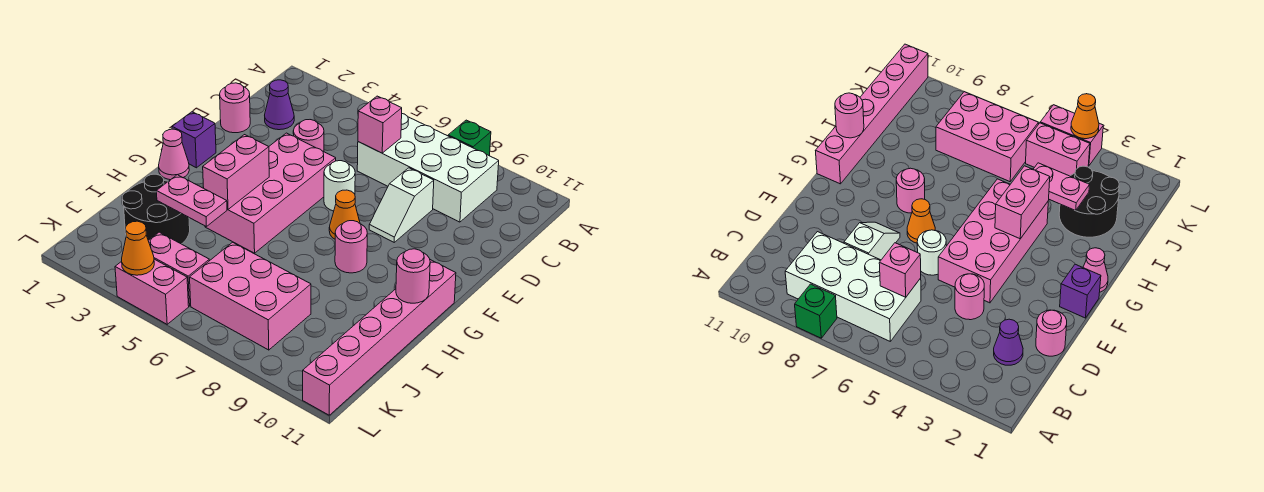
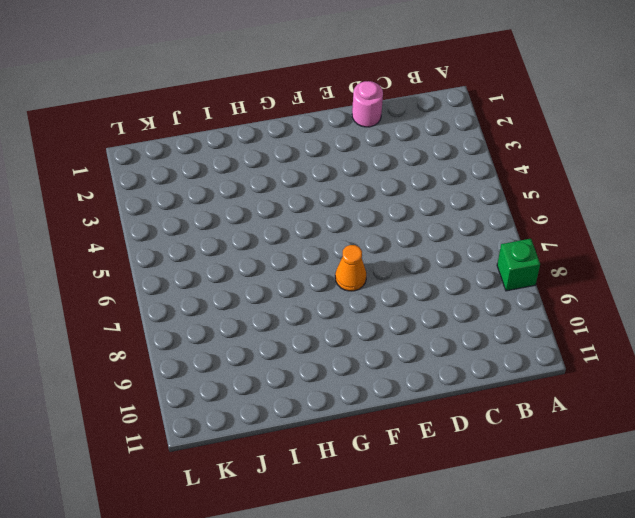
none -> white 2x4 brick [357,114,499,222]
none -> purple 1x1 cone [265,80,294,130]
none -> pink 1x1 round brick [293,120,324,152]

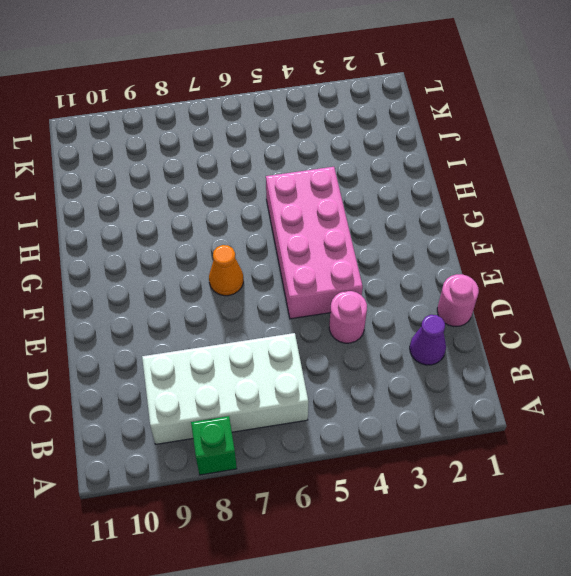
none -> white 1x2 slope [369,168,434,242]
none -> white 1x1 round brick [324,161,355,211]
none -> purple 1x1 brick [172,112,216,168]

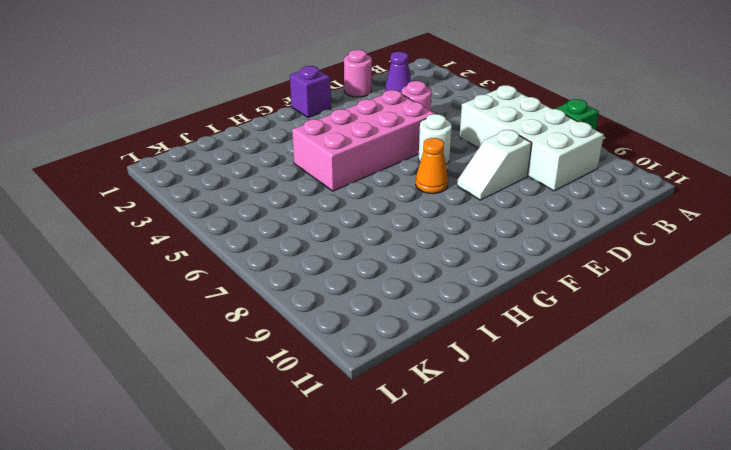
none -> pink 1x1 cone [159,129,189,180]
none -> pink 1x1 round brick [335,221,367,273]
none -> pink 1x6 brick [303,260,456,415]

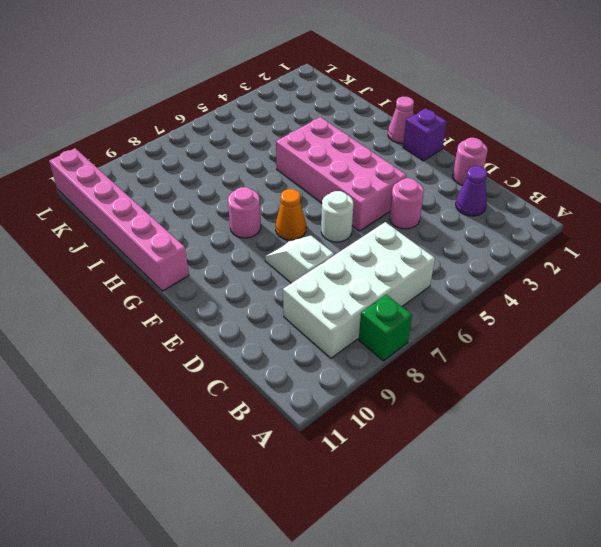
none -> black 2x2 round brick [122,174,190,244]
none -> pink 2x3 brick [190,242,311,350]
none -> pink 1x2 brick [148,232,209,306]

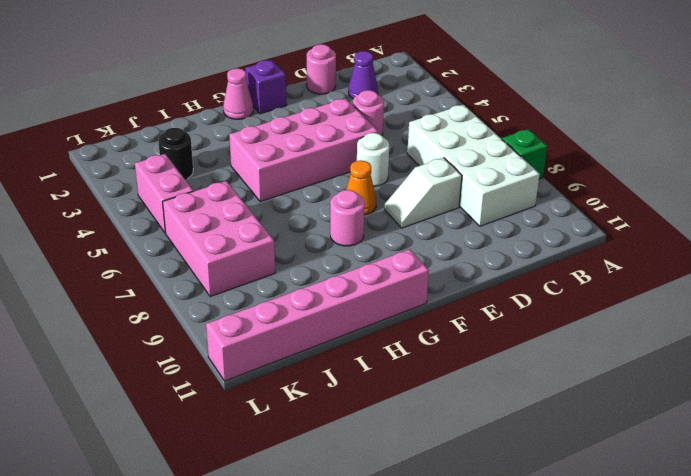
black 1x1 round brick [158,128,193,179] -> black 2x2 round brick [122,174,190,244]
none -> pink 1x2 brick [115,259,189,324]
none -> pink 1x1 brick [358,96,402,153]
none -> pink 1x2 brick [203,135,269,209]

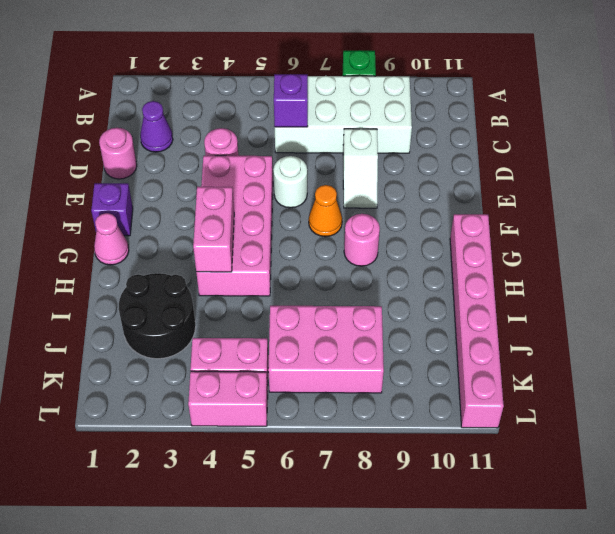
purple 1x1 brick [274,74,308,127] -> pink 1x1 brick [358,96,402,153]
none -> pink 1x1 round brick [396,249,430,303]
none -> pink 1x2 plate [156,175,227,227]
none -> orange 1x1 cone [122,221,154,275]

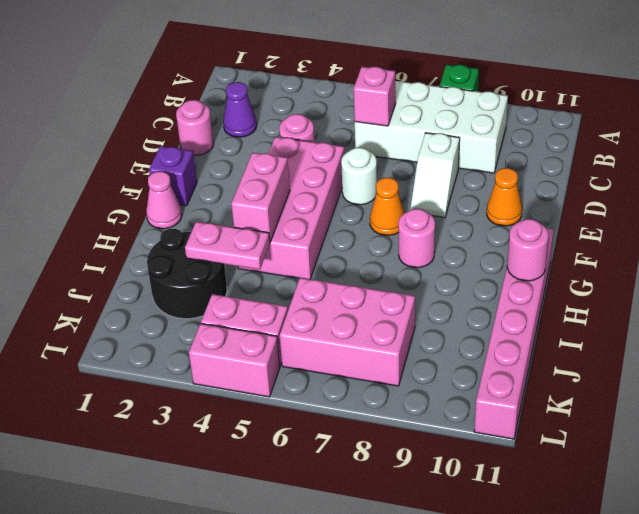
orange 1x1 cone [487,168,522,226] -> orange 1x1 cone moved to [122,221,154,275]

